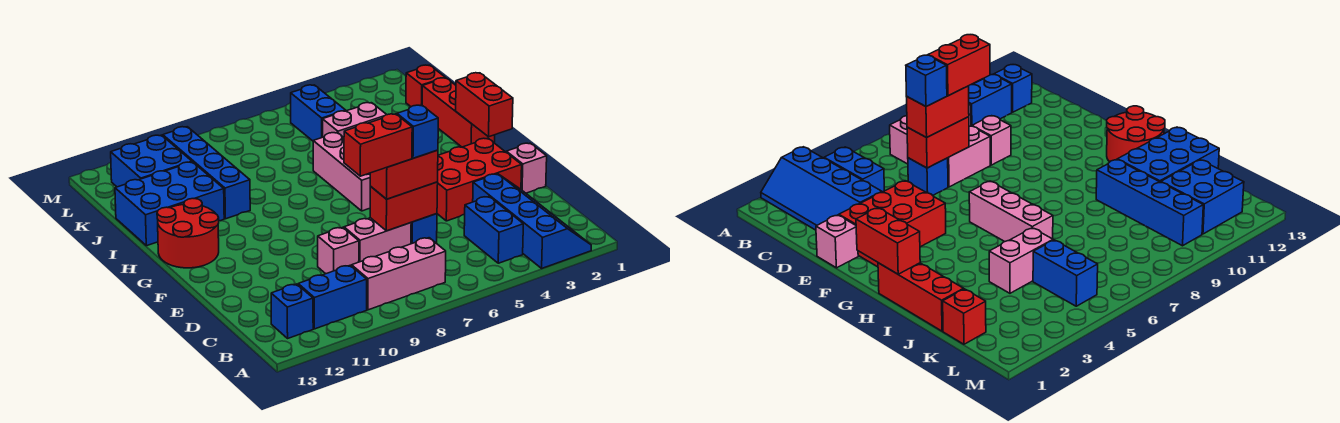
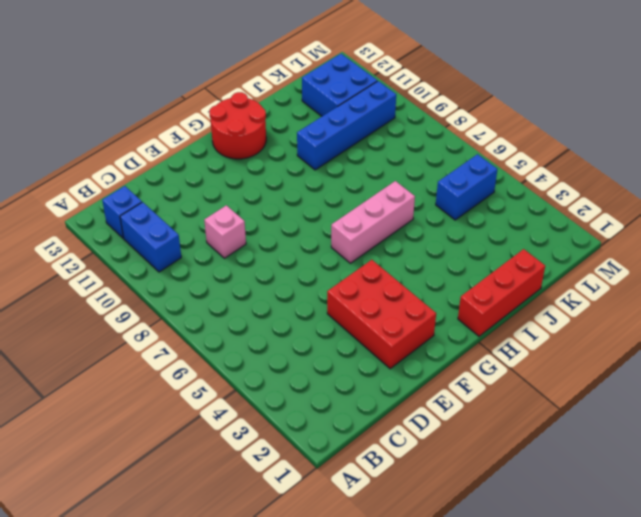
none -> blue 2x4 slope [473,174,591,268]
none -> blue 1x2 brick [464,197,523,263]
none -> pink 1x3 brick [352,238,446,310]

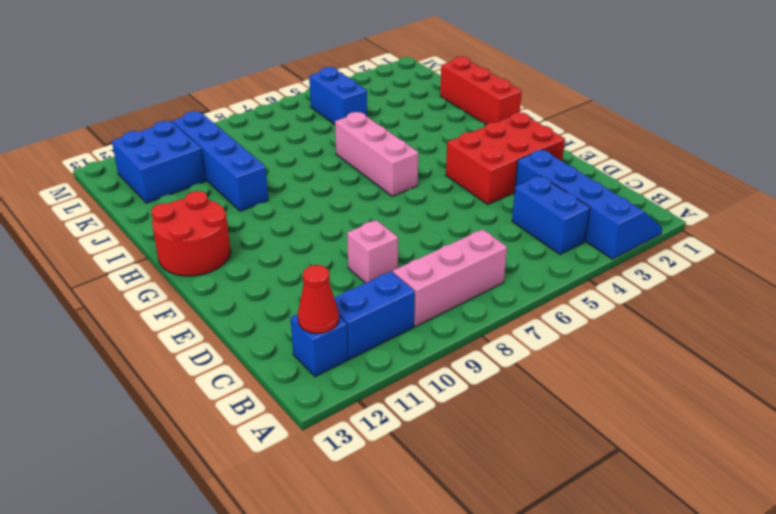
red 1x1 cone [298,265,339,333] -> none
none -> blue 1x1 brick [411,214,437,244]
none -> pink 1x2 brick [344,218,411,262]
none -> pink 1x1 brick [506,143,547,193]

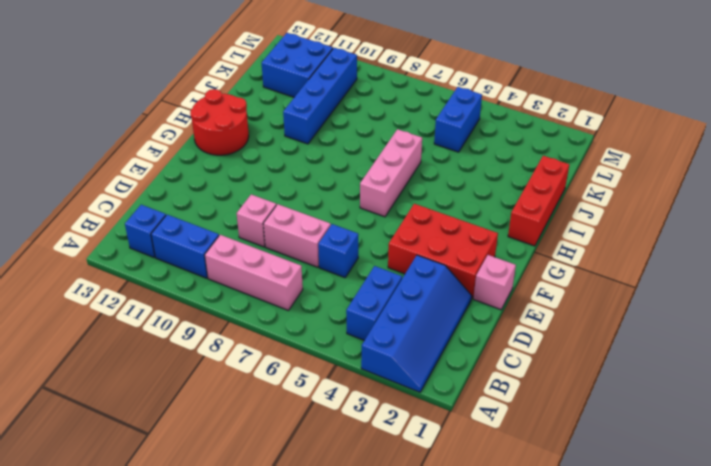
none -> blue 2x3 brick [115,162,224,246]
none -> pink 1x2 brick [322,103,387,137]
none -> red 1x1 brick [406,65,445,107]

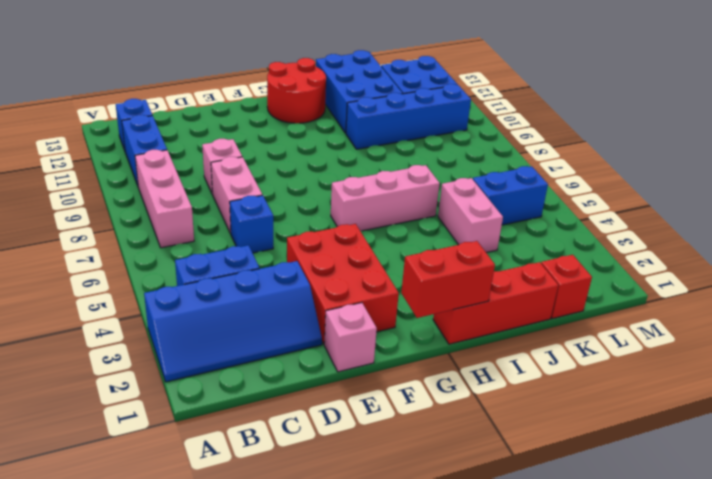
none -> red 1x2 brick [370,182,438,231]
none -> red 1x2 brick [370,150,438,199]
none -> blue 1x1 brick [397,105,438,158]

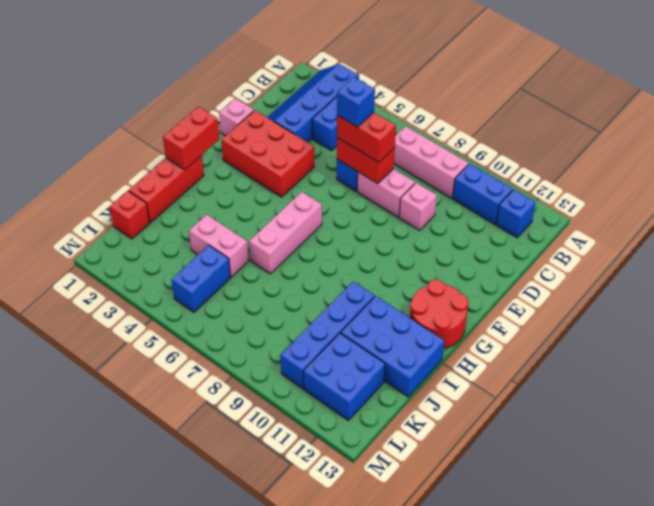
none -> red 1x2 brick [344,114,412,176]

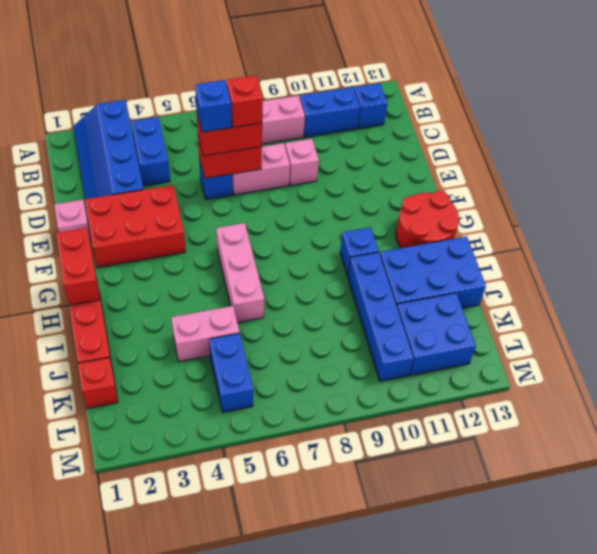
red 1x1 brick [227,75,263,127] -> red 1x2 brick [344,114,412,176]
blue 1x1 brick [340,227,378,276] -> none

